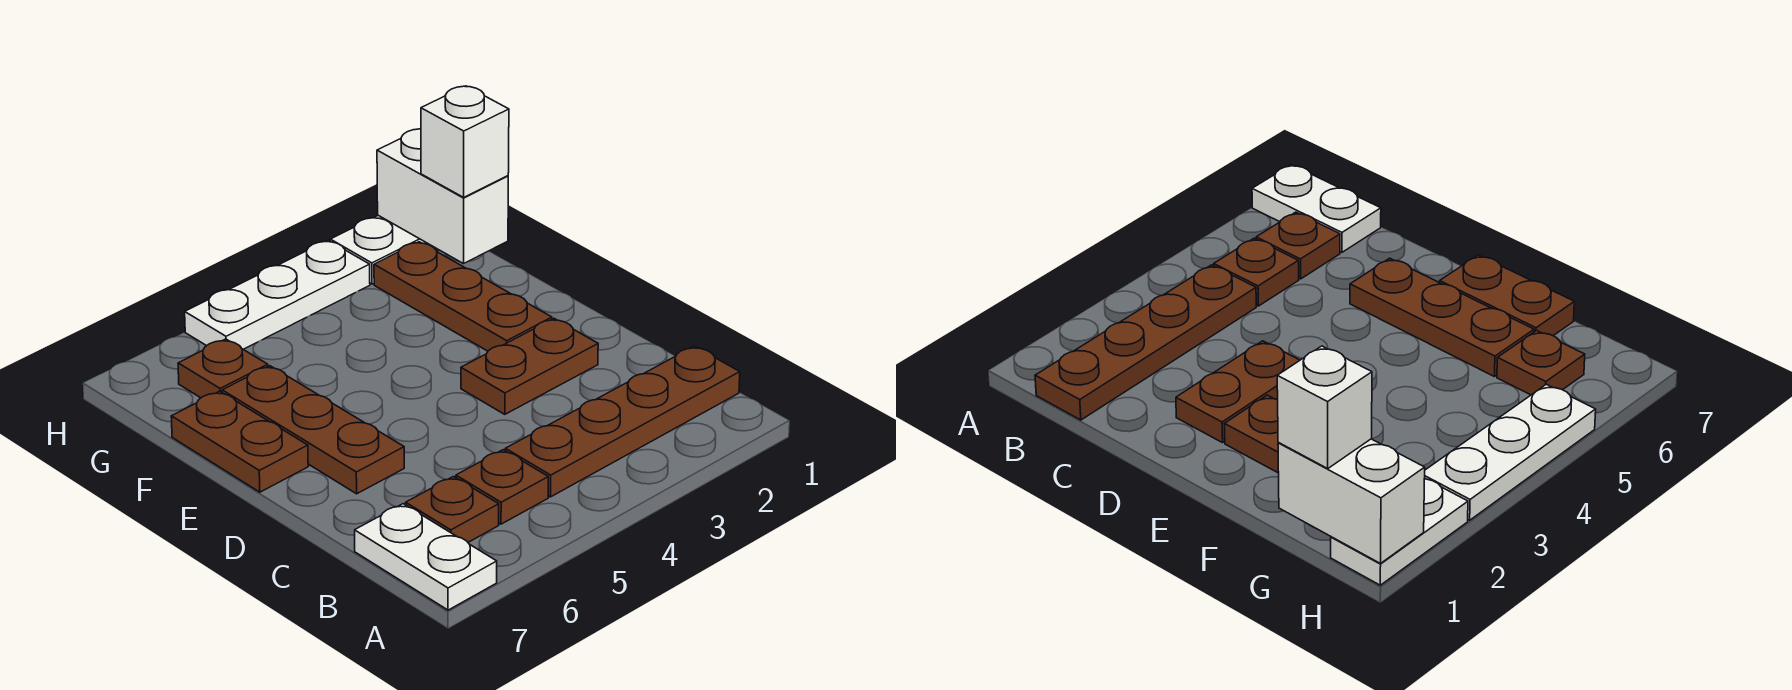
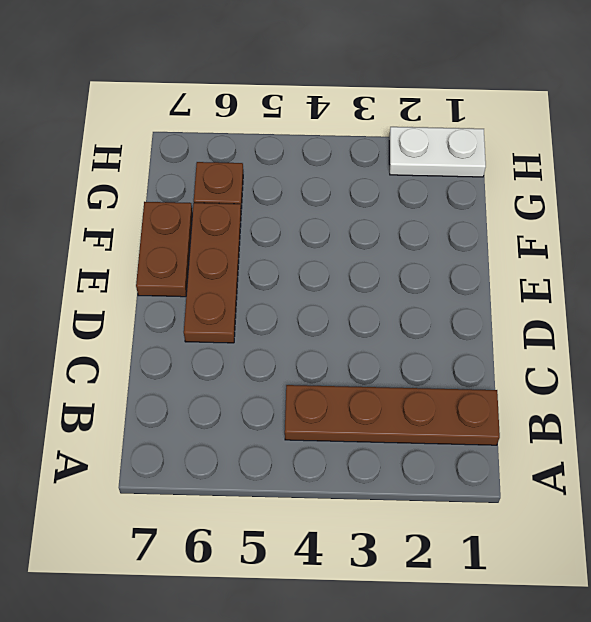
none -> white 1x2 plate [355,504,497,610]
none -> brown 1x1 plate [456,450,548,524]
none -> brown 1x1 plate [406,477,499,542]

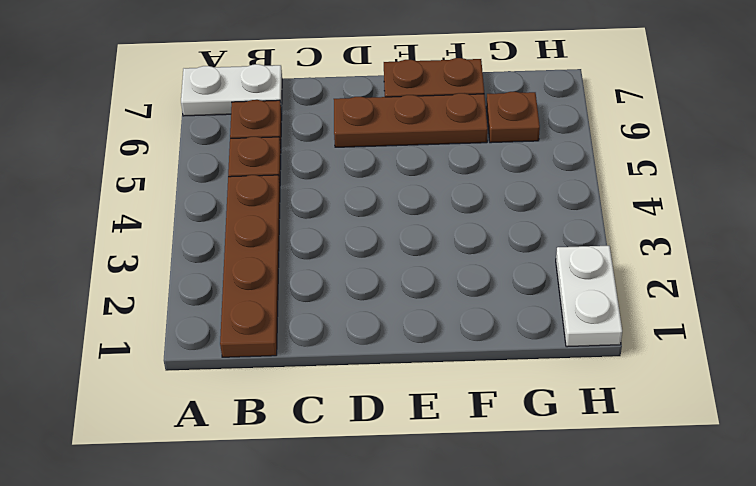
none -> brown 1x2 plate [461,319,598,414]
none -> brown 1x3 plate [374,242,552,351]
none -> white 1x3 plate [185,240,370,349]

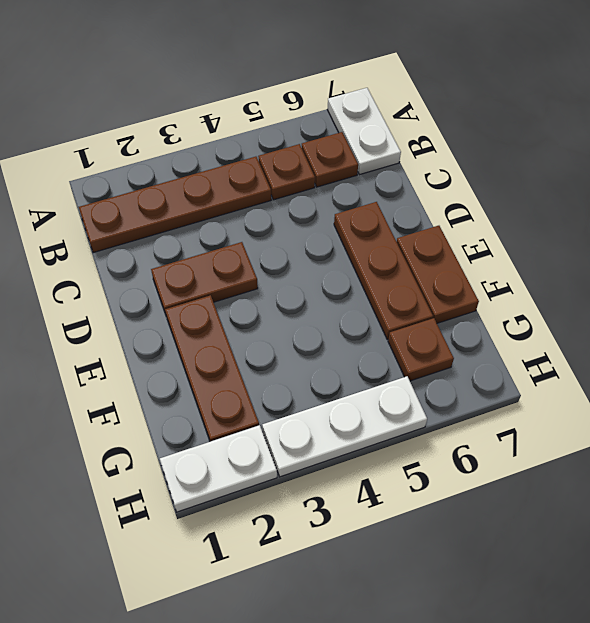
none -> white 1x2 brick [377,129,508,264]
none -> white 1x1 brick [421,86,509,197]

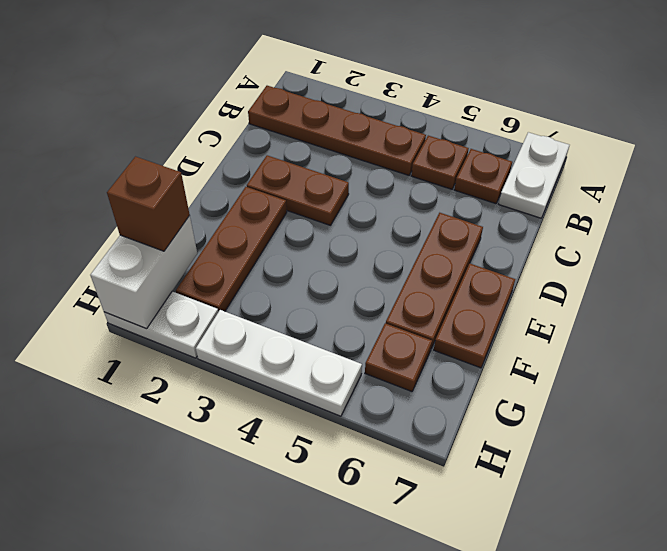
brown 1x1 brick [107,157,190,251] -> white 1x1 brick [421,86,509,197]

